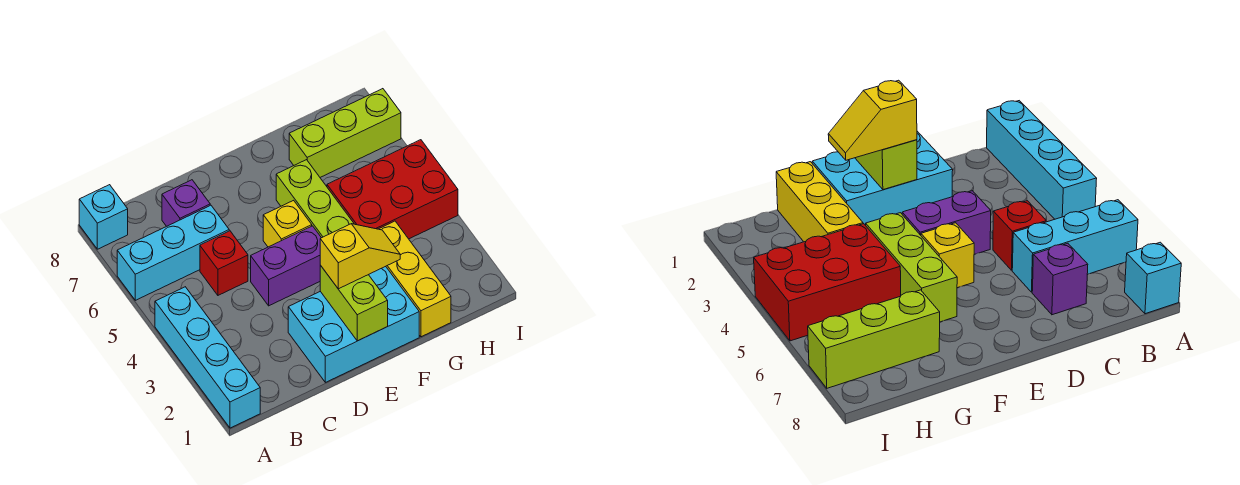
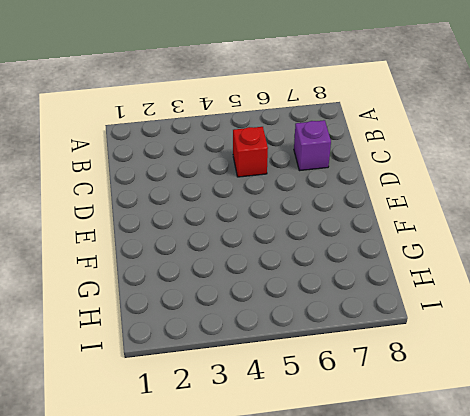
none -> cyan 1x4 brick [155,287,260,428]
none -> cyan 1x3 brick [117,205,229,300]
none -> cyan 1x1 brick [79,185,128,249]

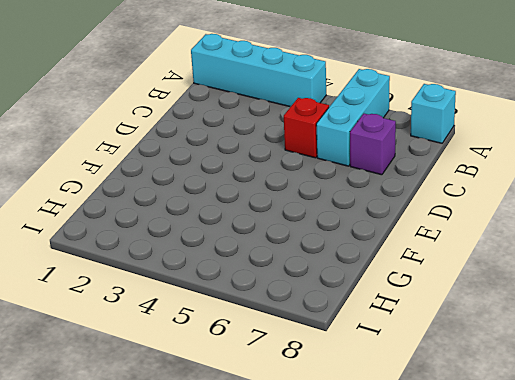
none -> cyan 2x3 brick [288,266,419,382]
none -> purple 1x2 brick [251,226,321,306]
none -> yellow 1x1 brick [263,200,312,247]

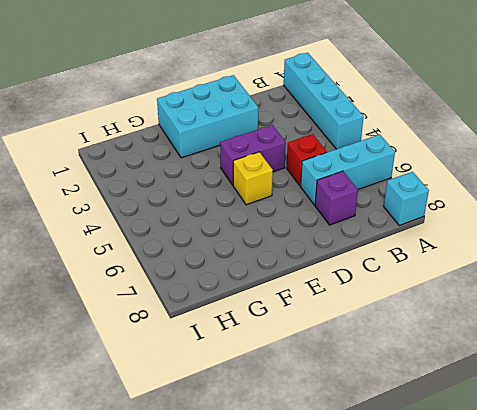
none -> lime 1x3 brick [276,160,354,238]
none -> yellow 1x3 brick [379,221,451,337]
none -> red 2x3 brick [327,140,458,239]

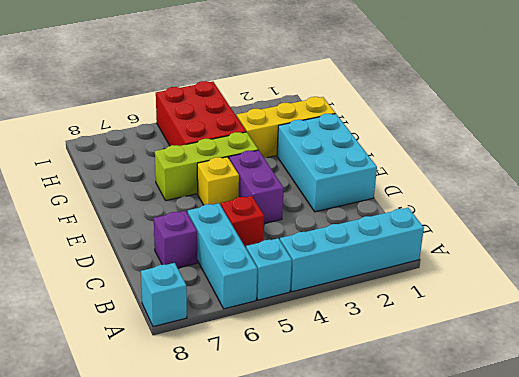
cyan 1x1 brick [246,238,292,300] -> none
none -> lime 1x3 brick [289,89,401,177]
none -> lime 1x2 brick [320,265,388,341]
none -> yellow 1x2 slope [320,224,400,289]

